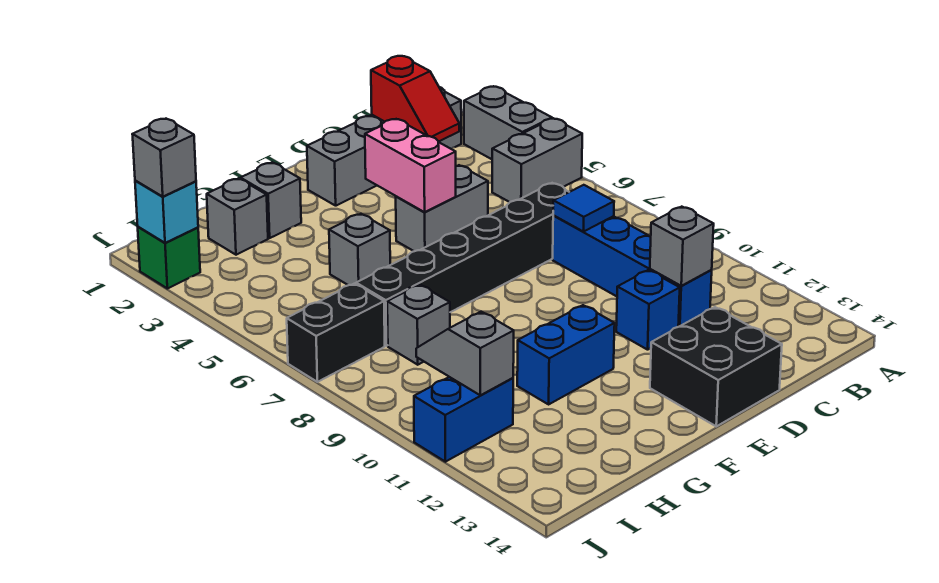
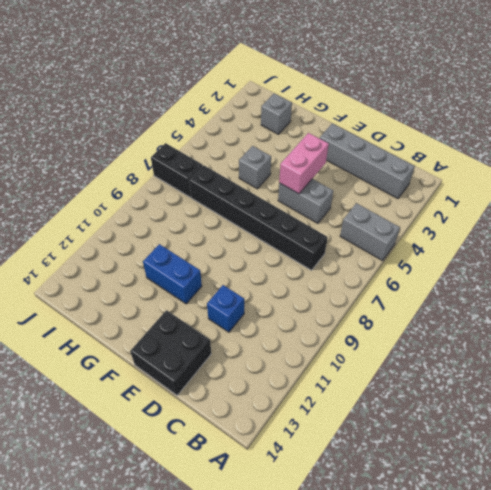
none -> grey 1x2 brick [464,86,552,159]
none -> blue 1x4 brick [553,215,712,327]
none -> grey 1x1 brick [241,162,301,238]

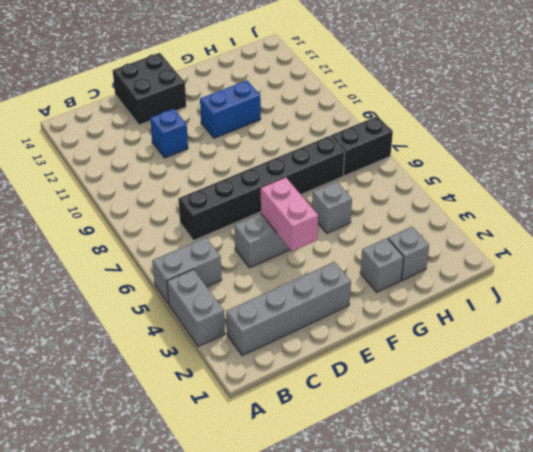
none -> blue 1x4 brick [553,215,712,327]
none -> grey 1x1 brick [387,285,450,365]
none -> blue 1x2 brick [414,377,513,462]

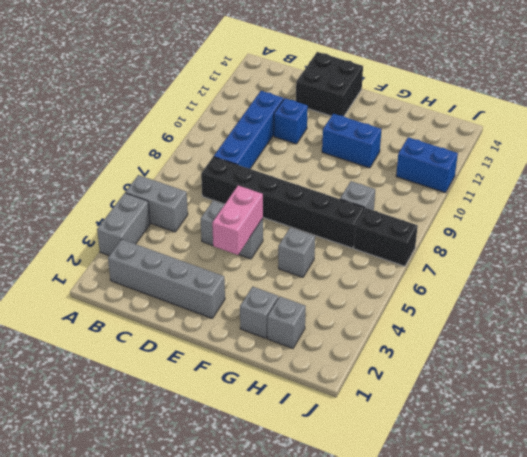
none -> green 1x1 brick [138,227,200,289]
none -> red 1x2 slope [371,56,459,142]
none -> blue 1x1 tile [553,185,614,232]

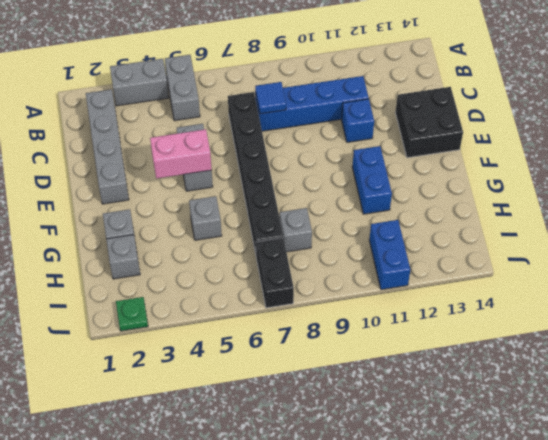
green 1x1 plate [116,297,148,331] -> green 1x1 brick [138,227,200,289]
none -> red 1x2 slope [371,56,459,142]
none -> grey 1x1 brick [650,207,714,286]
none -> grey 1x2 slope [416,312,514,395]

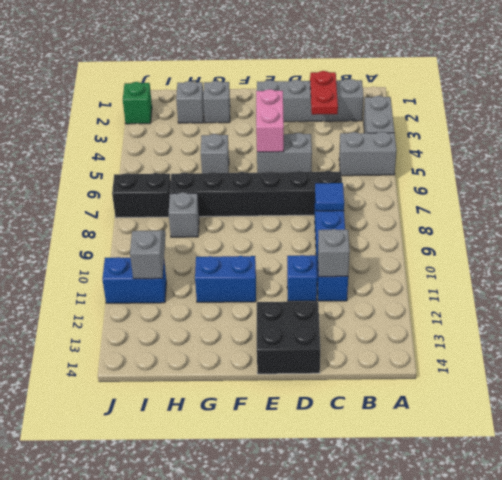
red 1x2 plate [310,71,338,115] -> red 1x2 slope [371,56,459,142]
none -> cyan 1x1 brick [135,181,198,243]
none -> grey 1x1 brick [132,119,196,197]

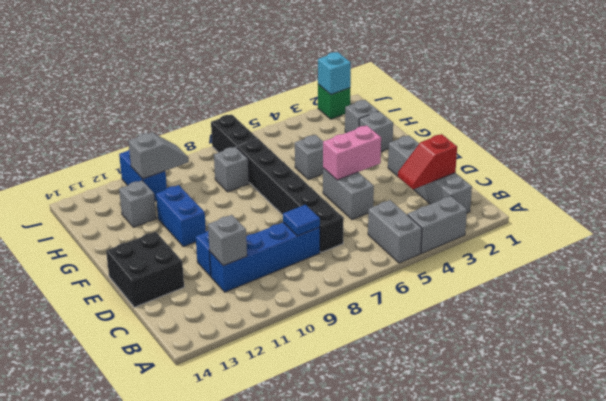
grey 1x1 brick [119,181,156,227] -> grey 1x1 brick moved to [132,119,196,197]

